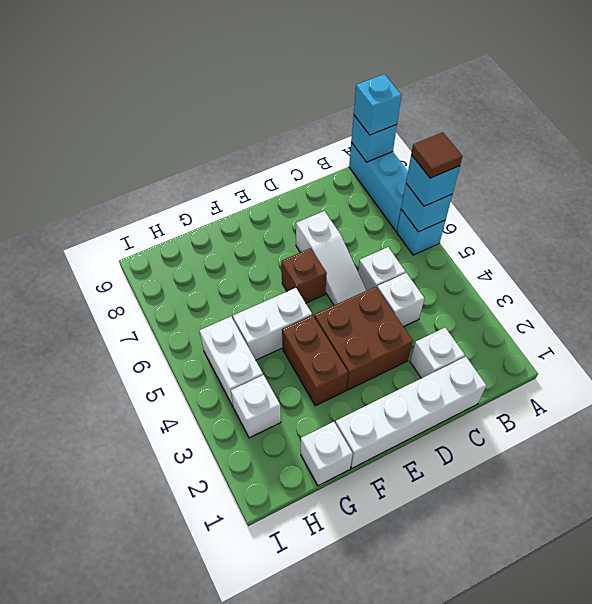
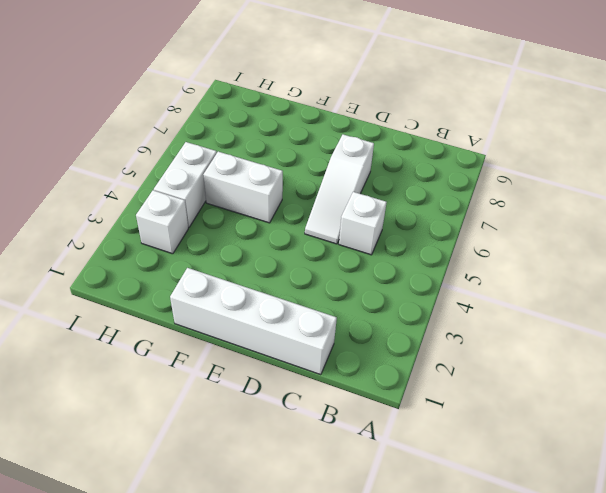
none -> cyan 1x1 brick [397,210,446,255]
none -> cyan 1x3 brick [349,143,408,232]
none -> white 1x1 brick [410,328,465,378]

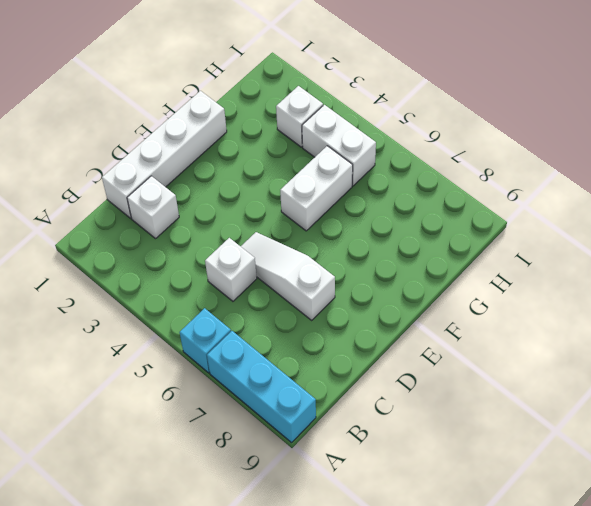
none -> white 1x1 brick [377,273,424,327]
none -> brown 2x2 brick [314,287,413,390]
none -> brown 1x1 brick [281,248,327,303]

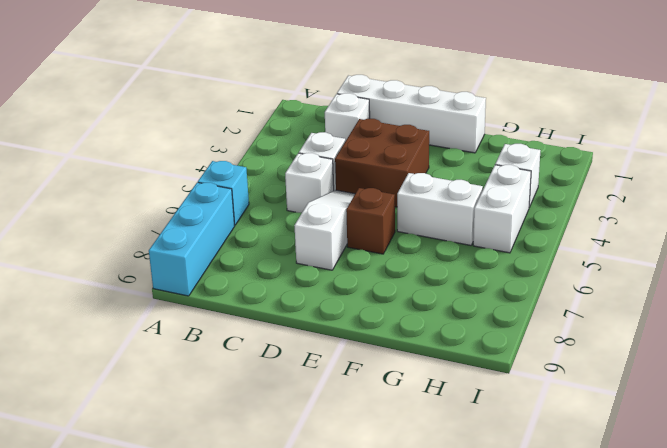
none -> brown 1x2 brick [282,315,348,406]
none -> white 1x1 brick [301,422,353,486]
none -> cyan 1x1 brick [401,184,452,232]

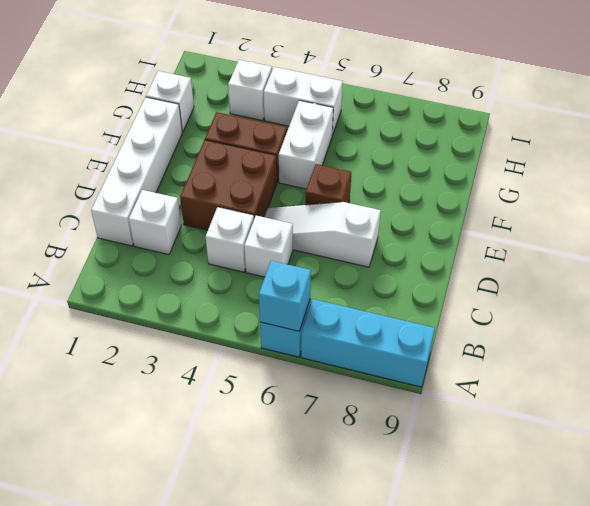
none -> cyan 1x1 brick [351,116,397,162]
none -> cyan 1x1 brick [406,155,460,206]
none -> cyan 1x1 brick [354,74,401,135]

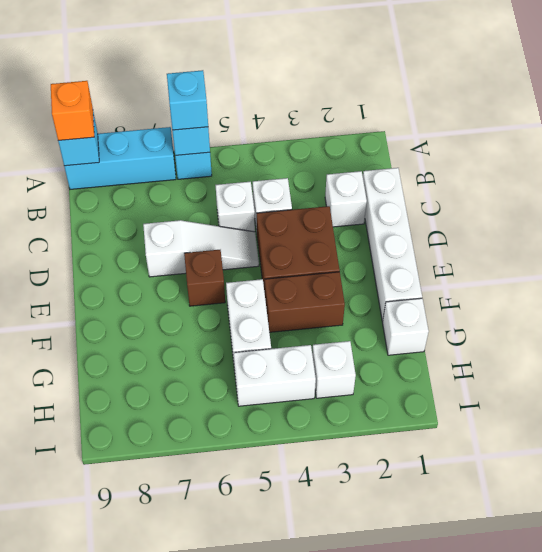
orange 1x1 brick [51,81,94,141] -> cyan 1x1 brick [354,74,401,135]
none -> brown 1x1 tile [411,132,463,178]

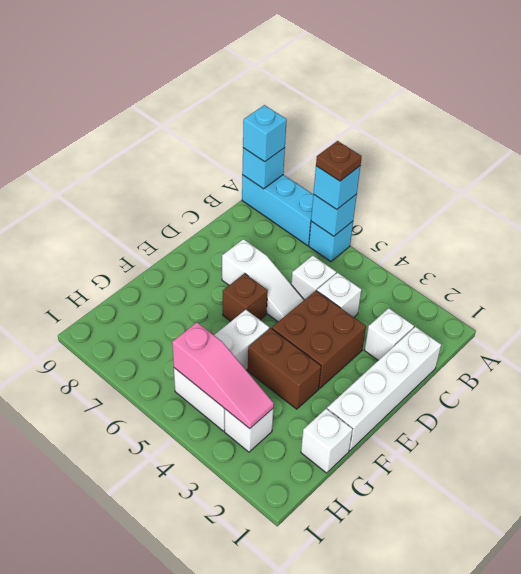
brown 1x1 plate [316,141,362,181] -> brown 1x1 tile [411,132,463,178]
pink 1x3 slope [172,322,274,429] -> none

